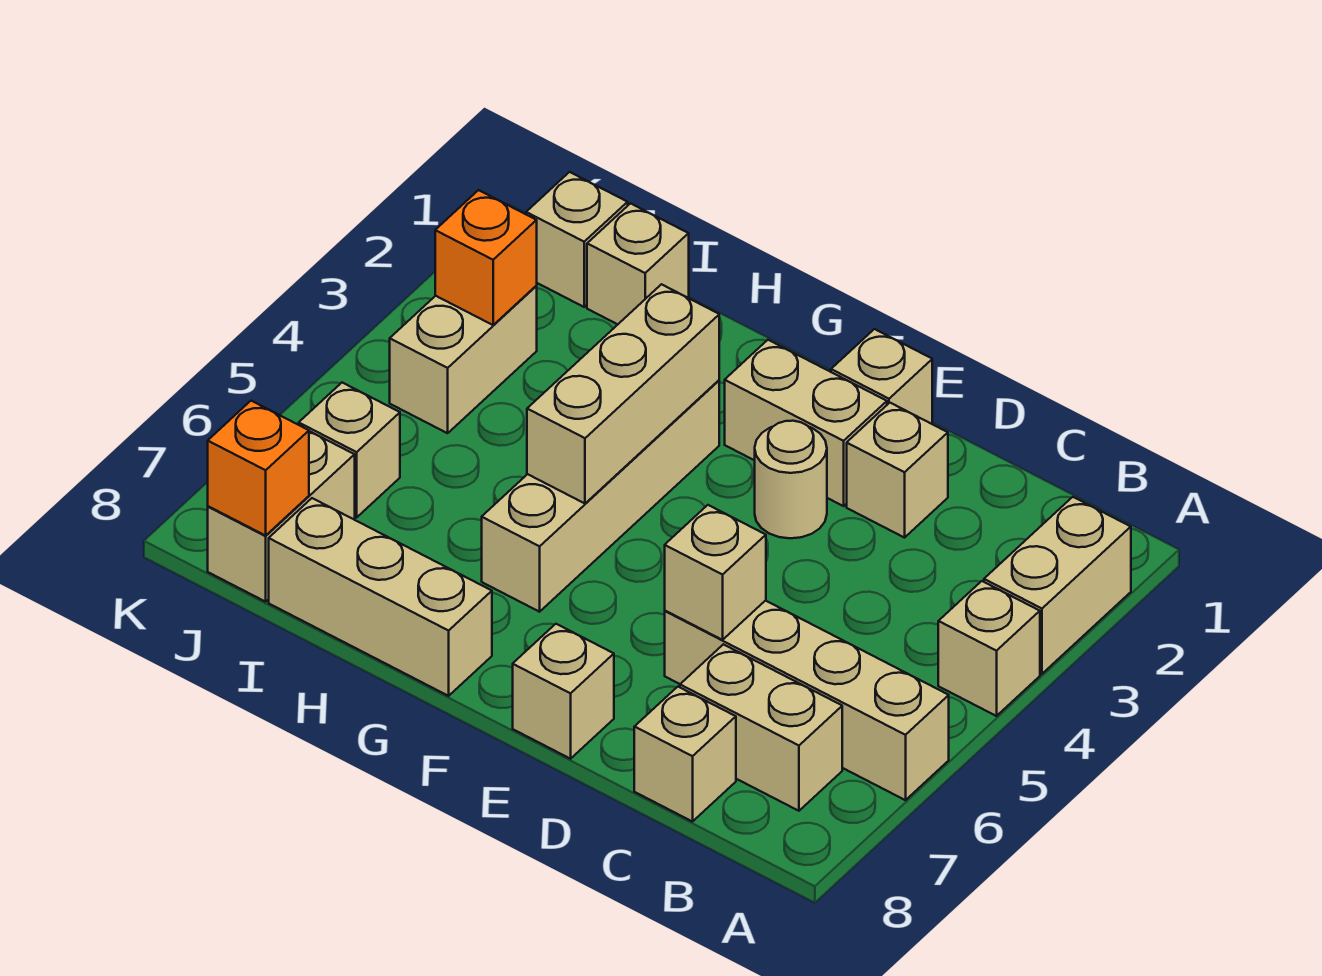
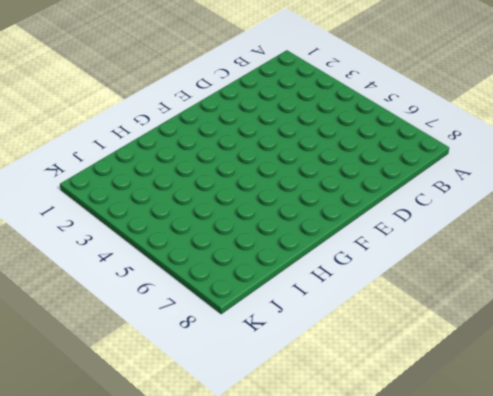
none -> tan 1x2 brick [984,497,1131,674]
none -> tan 1x1 brick [938,581,1040,716]
none -> tan 1x4 brick [665,600,949,800]

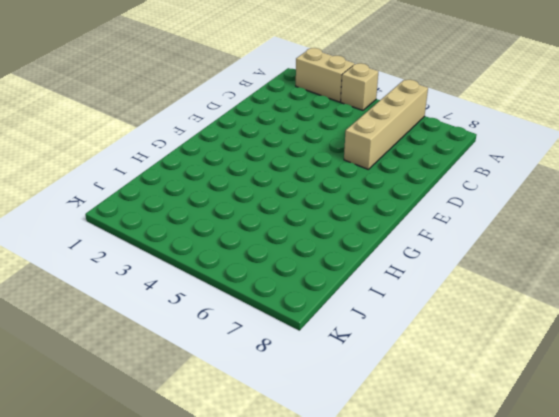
none -> tan 1x2 brick [680,644,842,811]
none -> tan 1x1 brick [634,687,736,822]
none -> tan 1x1 brick [847,403,948,538]

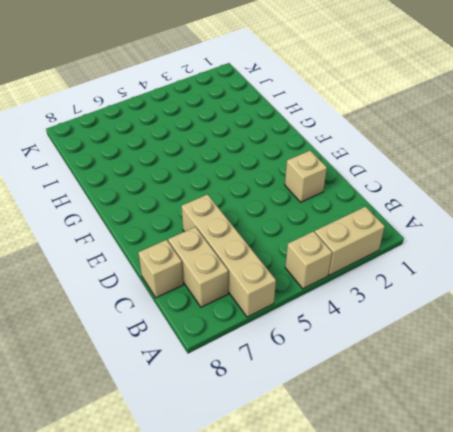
none -> tan 1x1 brick [831,329,932,424]
none -> tan 1x2 brick [725,340,887,506]
none -> tan 1x1 round brick [755,421,827,538]

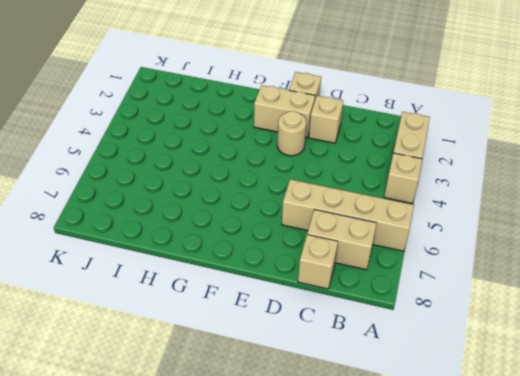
none -> tan 1x1 brick [513,624,614,759]
none -> tan 1x4 brick [482,380,719,612]
none -> tan 1x3 brick [269,498,492,696]

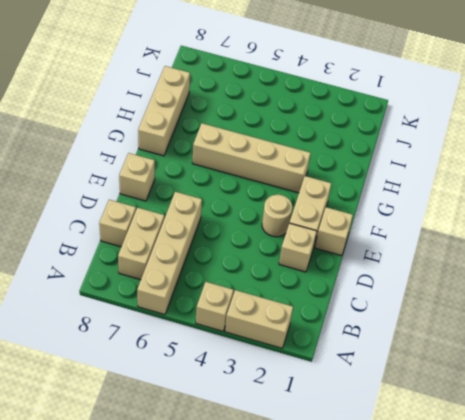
none -> tan 1x1 brick [587,203,689,324]
none -> tan 1x1 brick [526,172,628,307]
none -> tan 1x2 brick [390,286,537,433]

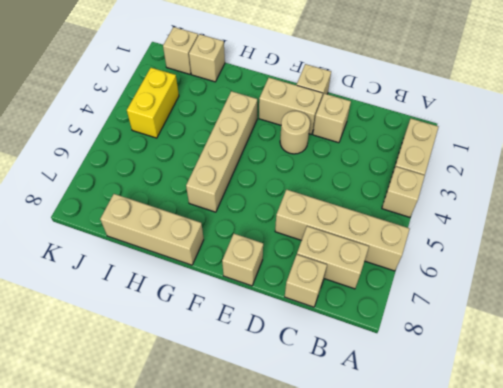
yellow 1x2 brick [127,68,179,138] -> tan 1x2 brick [390,286,537,433]
none -> tan 1x1 brick [299,383,400,517]
none -> tan 1x2 brick [208,431,355,602]
none -> tan 1x1 brick [665,505,766,640]

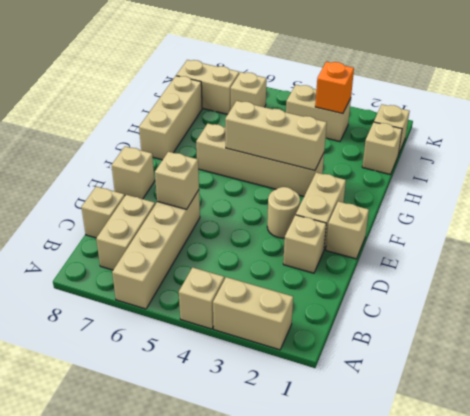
none -> orange 1x1 brick [208,401,309,536]

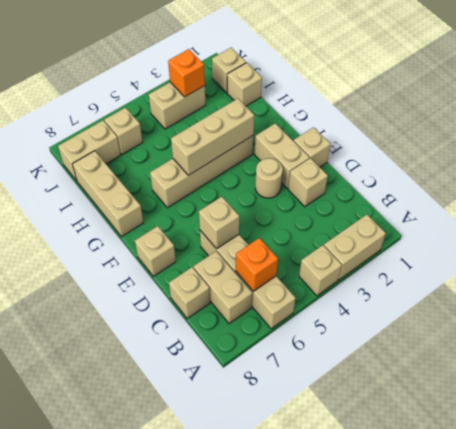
orange 1x1 brick [236,238,278,291] -> orange 1x1 brick moved to [208,401,309,536]

